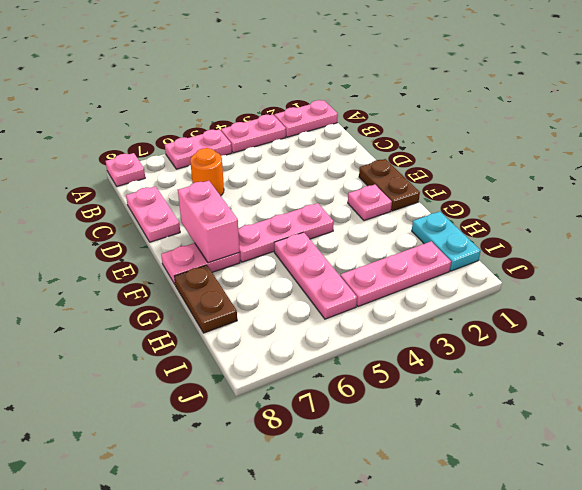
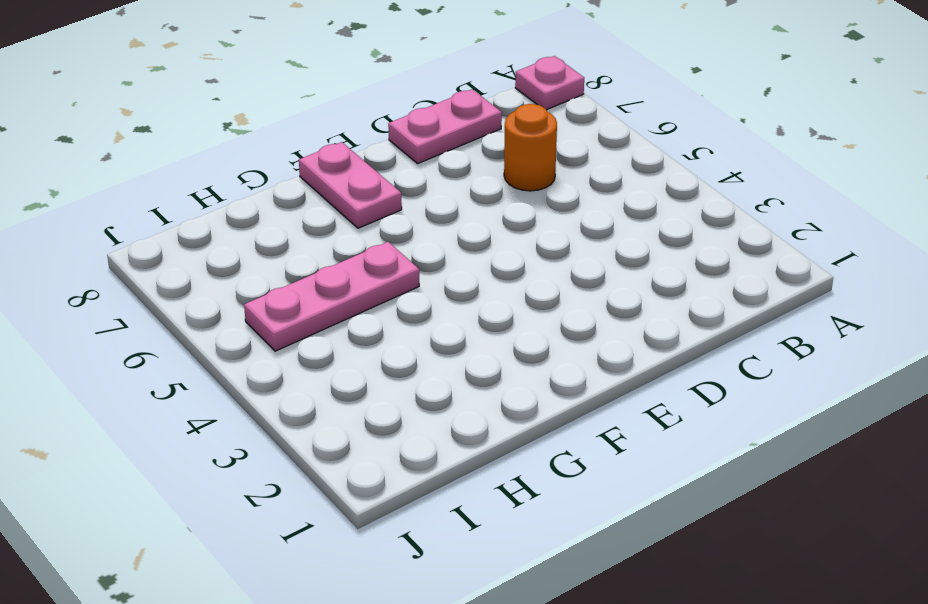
none -> pink 1x2 plate [274,100,338,137]
none -> pink 1x2 plate [221,115,286,153]
none -> pink 1x2 plate [165,129,232,169]

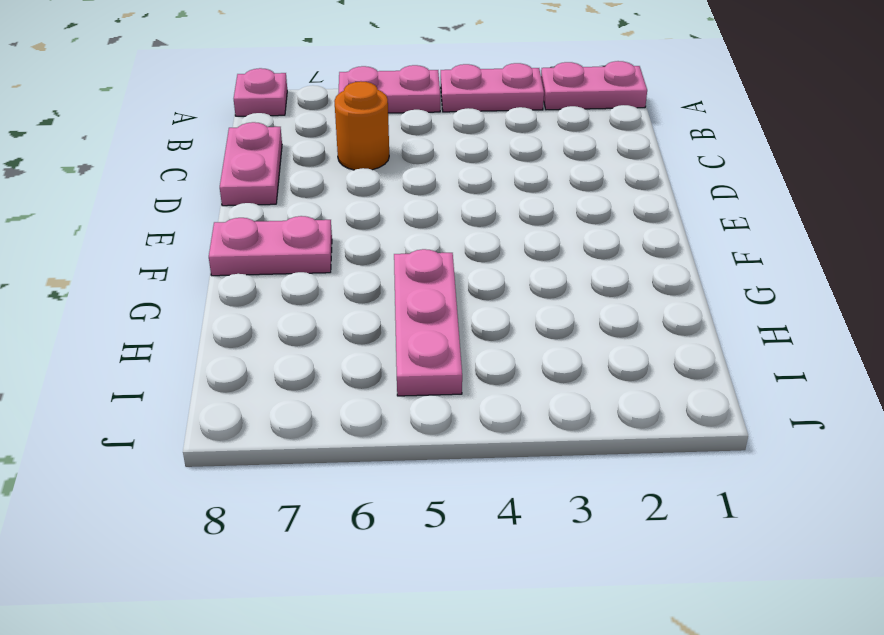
none -> brown 1x2 plate [359,159,420,211]
none -> pink 1x1 plate [348,185,392,221]
none -> pink 1x3 plate [238,203,334,262]

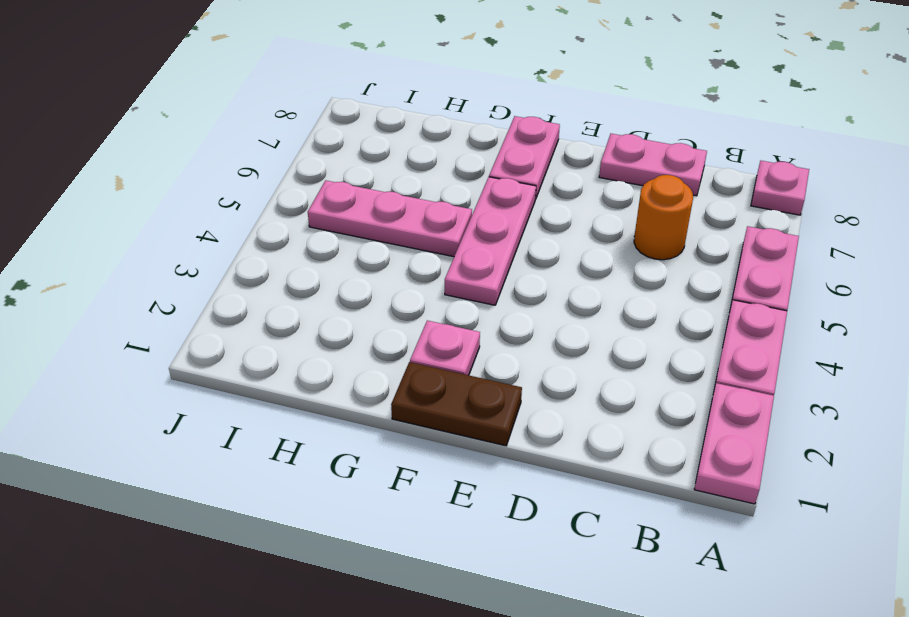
none -> brown 1x2 plate [174,265,237,333]
none -> cyan 1x2 plate [412,211,481,271]
none -> pink 1x3 plate [340,241,451,307]

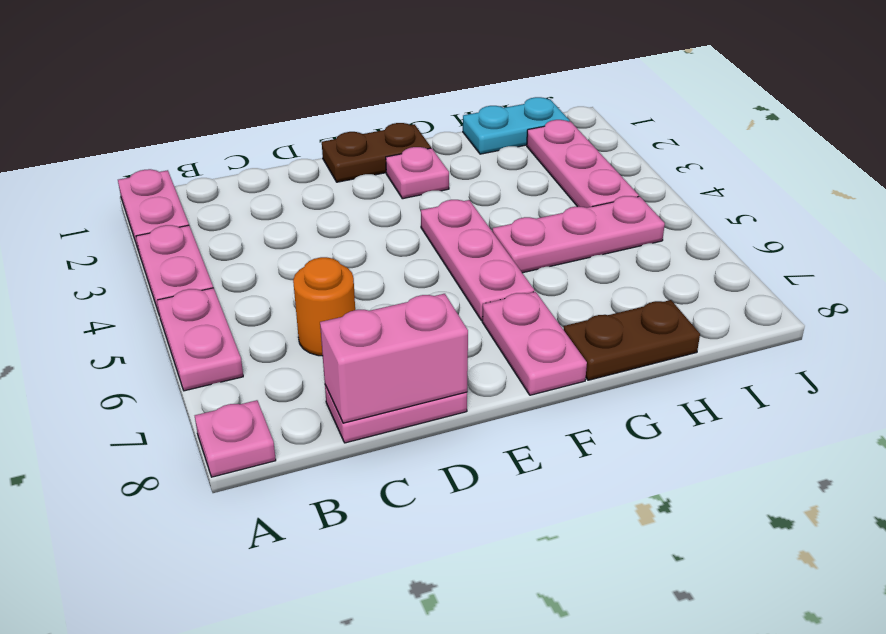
pink 1x2 brick [320,294,468,423] -> pink 1x2 brick moved to [178,181,240,263]

